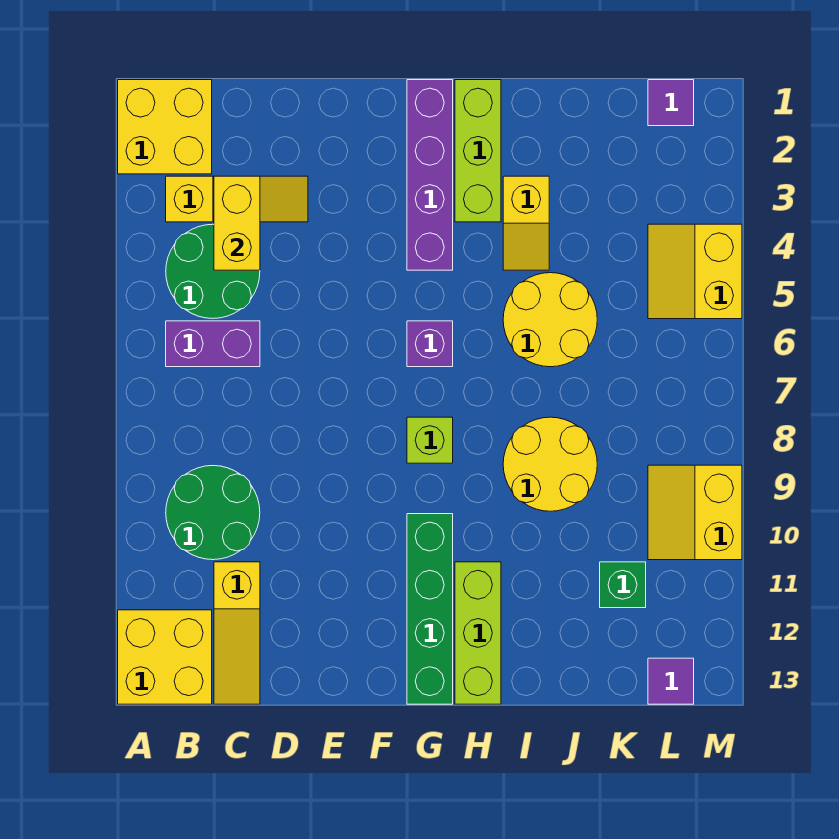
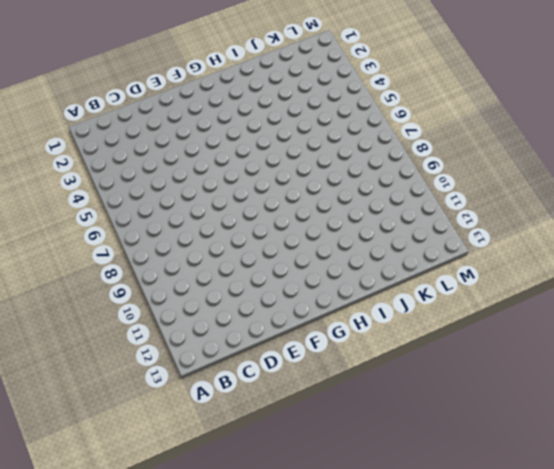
none -> yellow 2x2 brick [118,80,212,174]
none -> yellow 2x2 brick [118,610,212,704]
none -> yellow 1x3 slope [166,176,308,222]

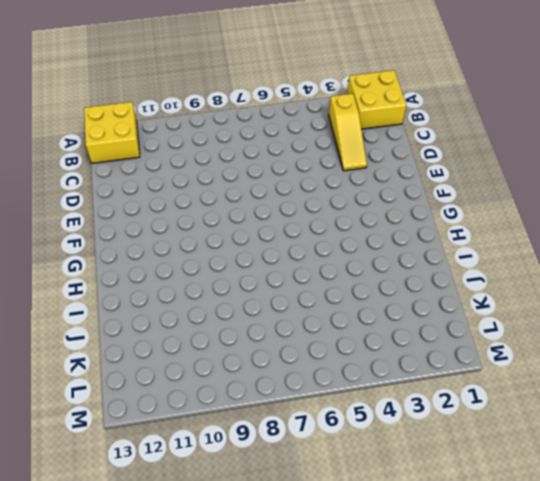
none -> green 2x2 round brick [166,224,260,319]
none -> purple 1x2 brick [166,321,260,367]
none -> green 2x2 round brick [166,466,260,560]

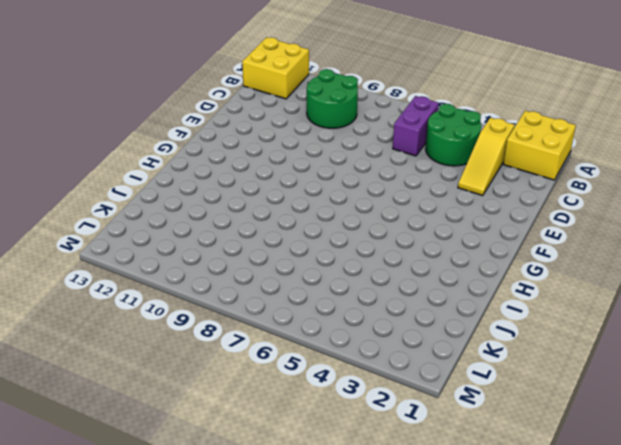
none -> yellow 1x3 slope [214,562,260,704]
none -> purple 1x4 brick [407,80,453,270]
none -> purple 1x1 brick [407,321,453,367]

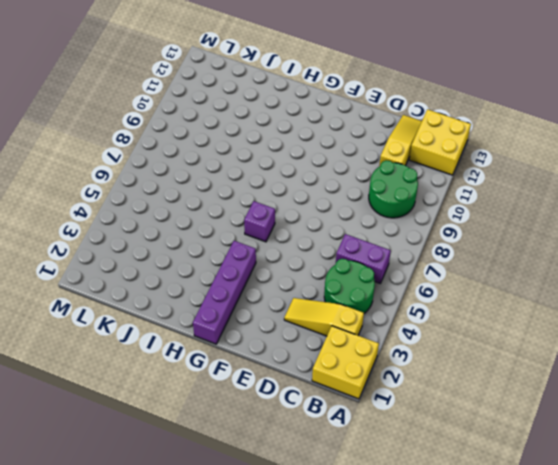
none -> lime 1x1 brick [407,417,453,463]
none -> green 1x4 brick [407,514,453,704]
none -> lime 1x3 brick [455,80,501,222]

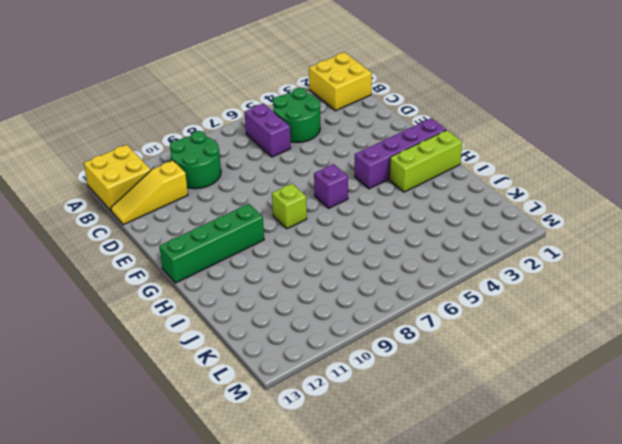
none -> yellow 1x3 slope [166,176,308,222]
none -> lime 1x3 brick [455,562,501,704]
none -> yellow 1x2 slope [503,176,549,270]

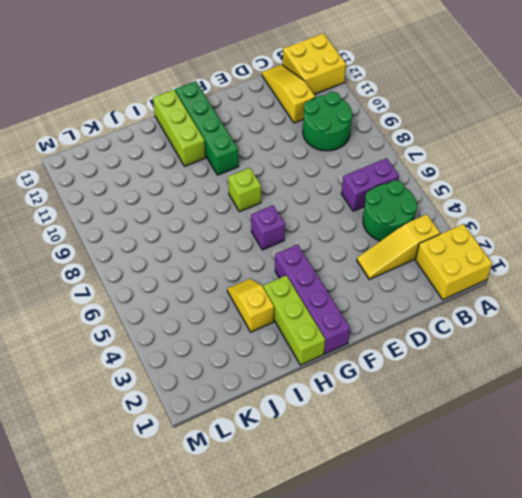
none -> yellow 2x2 round brick [503,273,597,367]
none -> yellow 2x2 round brick [503,417,597,511]
none -> green 1x1 brick [600,562,646,608]

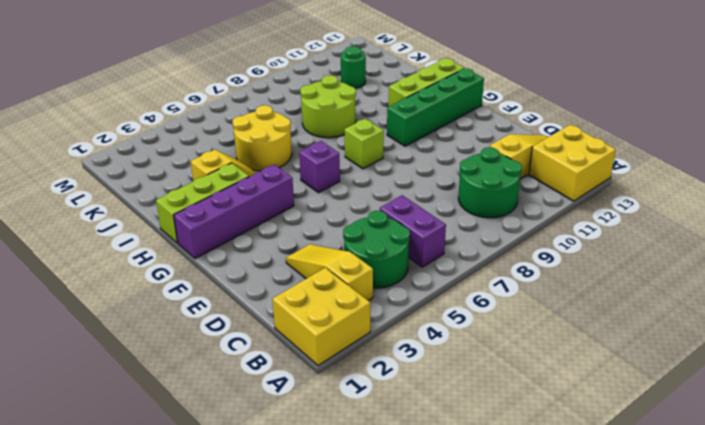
lime 2x2 round brick [300,75,356,138] -> yellow 2x2 round brick [503,417,597,511]
green 1x1 round brick [341,46,366,88] -> green 1x1 brick [600,562,646,608]
none -> purple 1x1 tile [648,80,694,126]
none -> yellow 2x2 slope [648,224,742,319]
none -> yellow 2x2 slope [648,465,742,560]

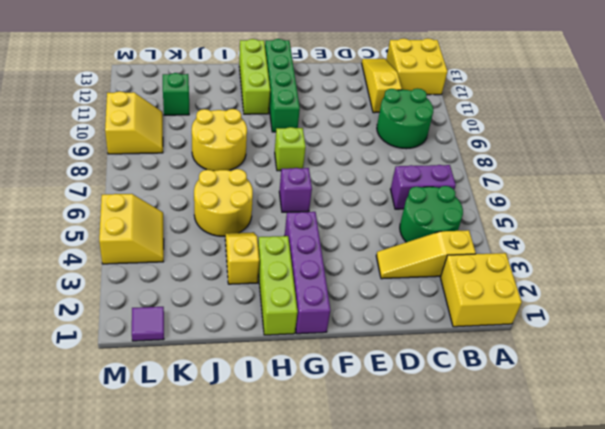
none -> purple 1x1 tile [648,658,694,704]
none -> yellow 1x2 brick [214,176,260,270]

